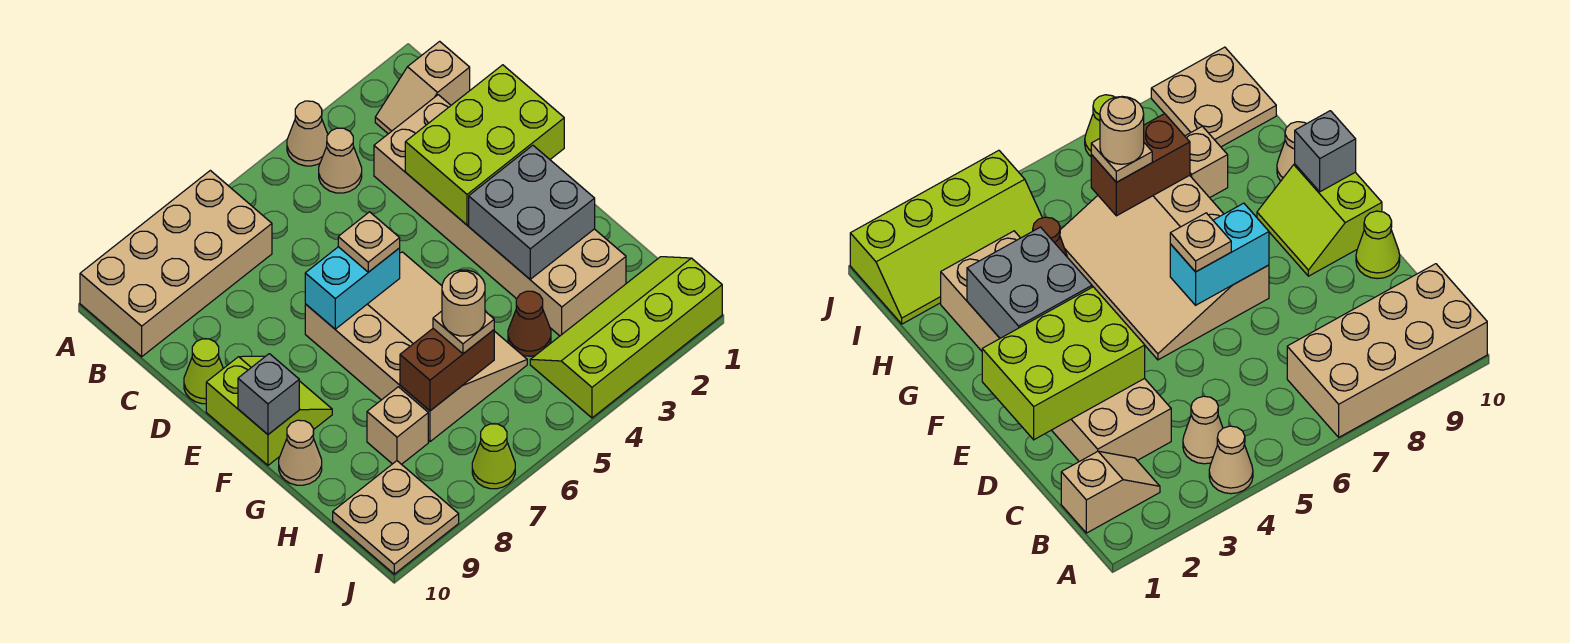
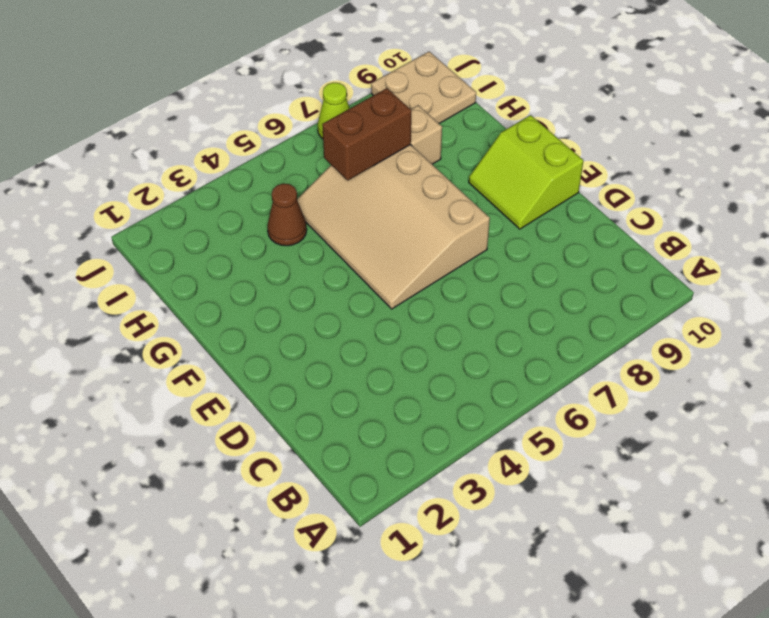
none -> tan 1x1 cone [287,101,328,166]
none -> tan 2x4 brick [80,170,272,357]
none -> tan 1x2 slope [375,41,470,134]

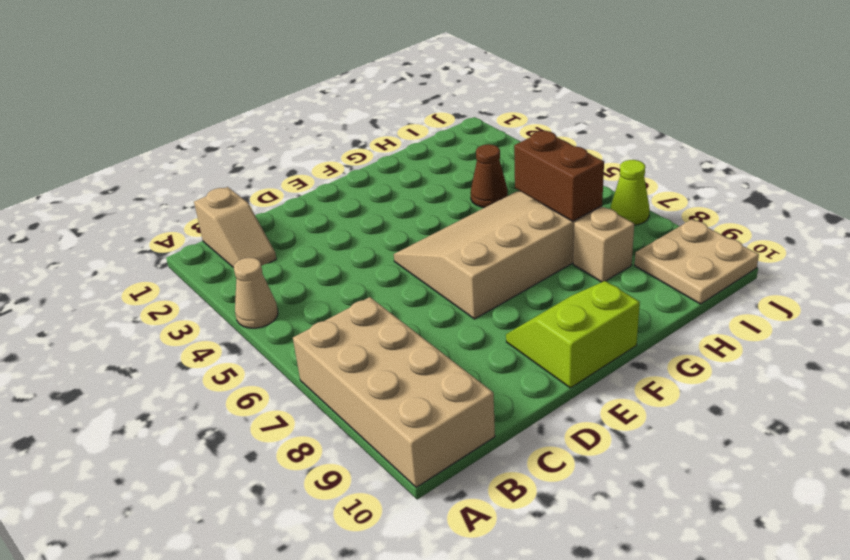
none -> tan 1x1 cone [319,128,362,193]
none -> tan 2x6 brick [374,95,626,336]
none -> lime 1x1 cone [184,339,223,404]

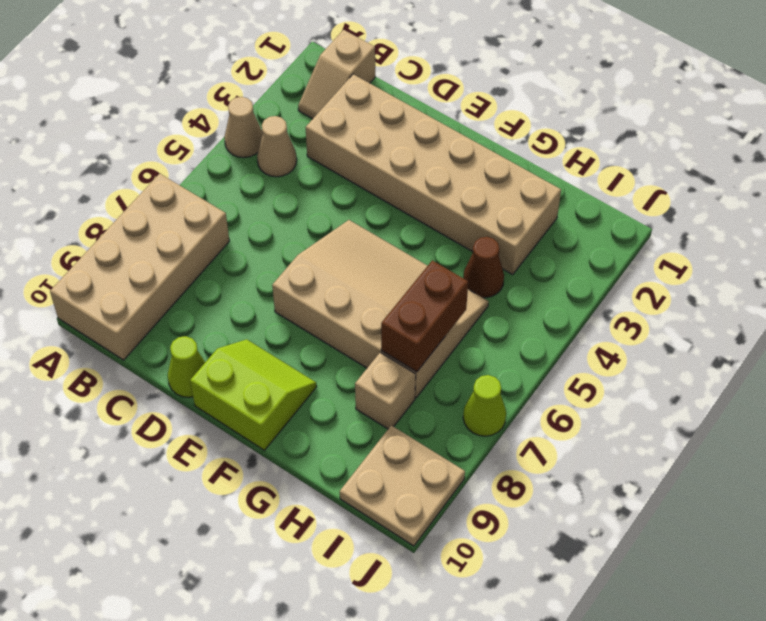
none -> tan 1x1 cone [279,420,322,485]
none -> lime 2x4 slope [530,257,722,418]
none -> lime 2x3 brick [405,65,564,225]

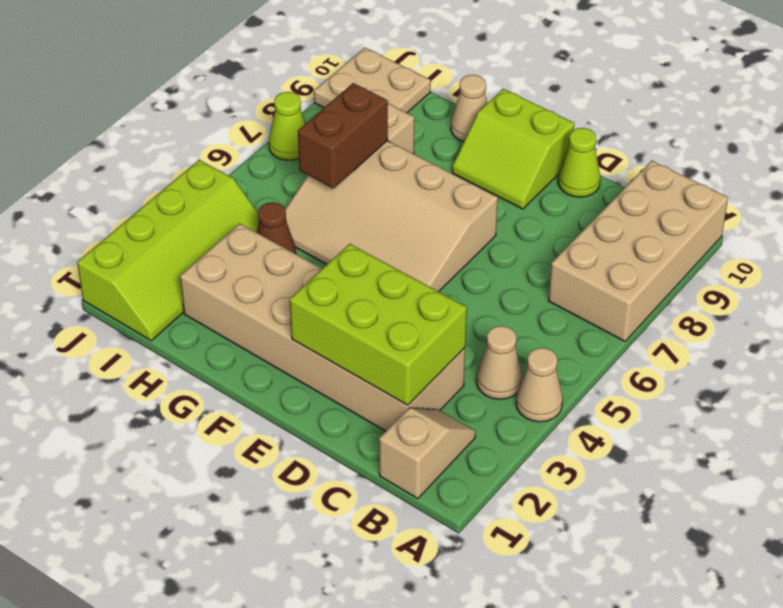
lime 2x3 brick [290,244,467,405] -> lime 2x3 brick turned to [405,65,564,225]
none -> cyan 1x2 brick [305,247,400,329]
none -> grey 2x2 brick [469,145,595,279]
none -> grey 1x1 brick [238,354,299,434]

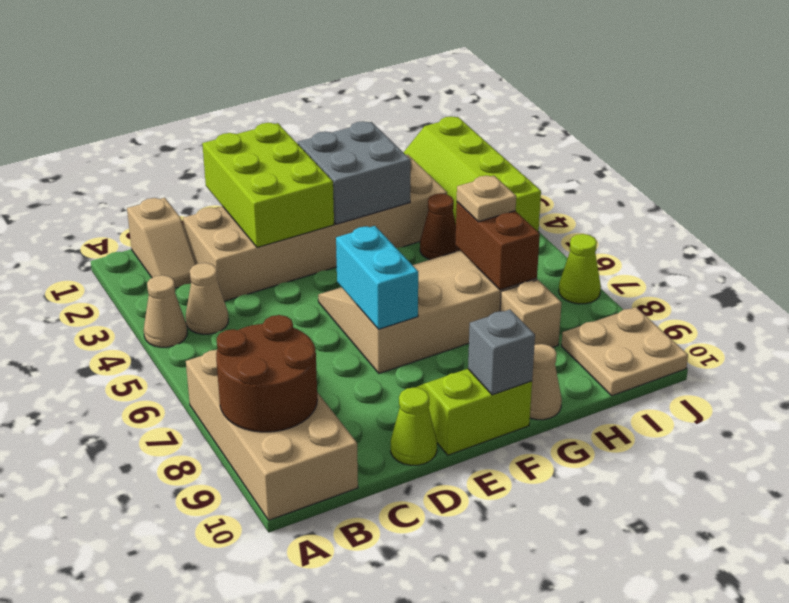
brown 2x2 round brick [216,315,317,432] -> none
none -> tan 1x1 plate [338,212,400,272]
none -> tan 1x1 round brick [442,270,485,336]

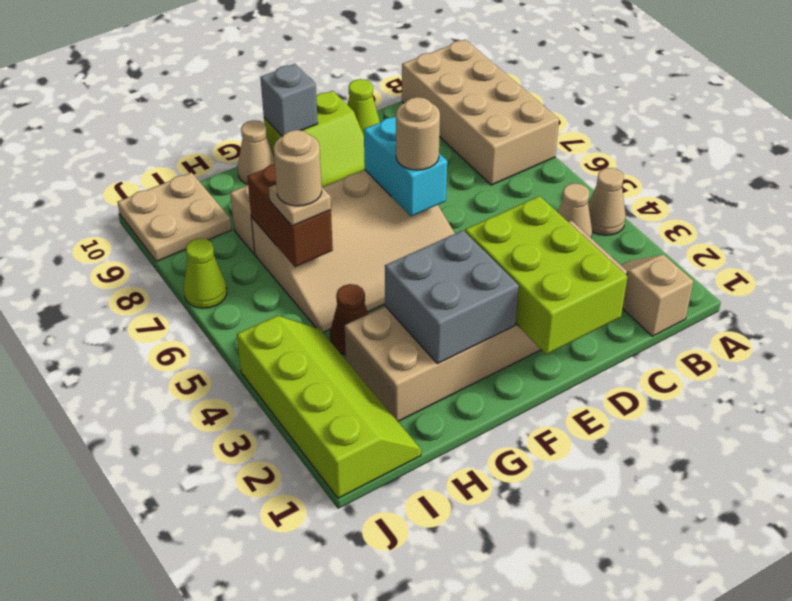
tan 1x1 round brick [396,97,440,170] -> tan 1x1 plate [338,212,400,272]

